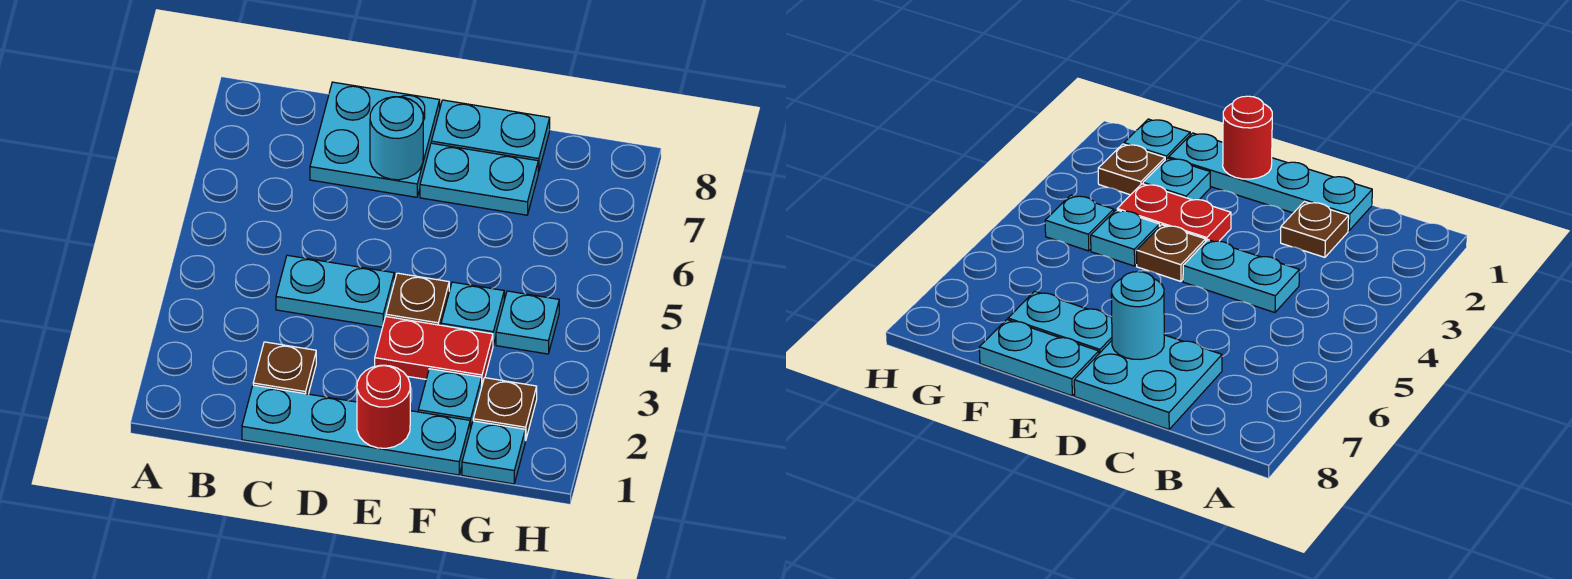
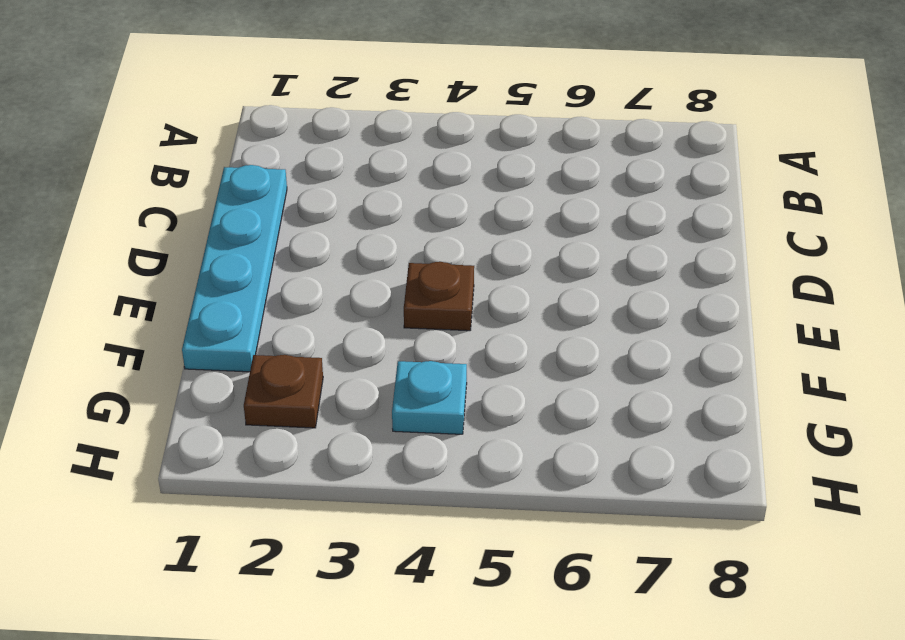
none -> brown 1x1 plate [253,342,316,394]
none -> cyan 1x2 plate [276,255,394,327]
none -> cyan 2x2 plate [310,82,440,197]

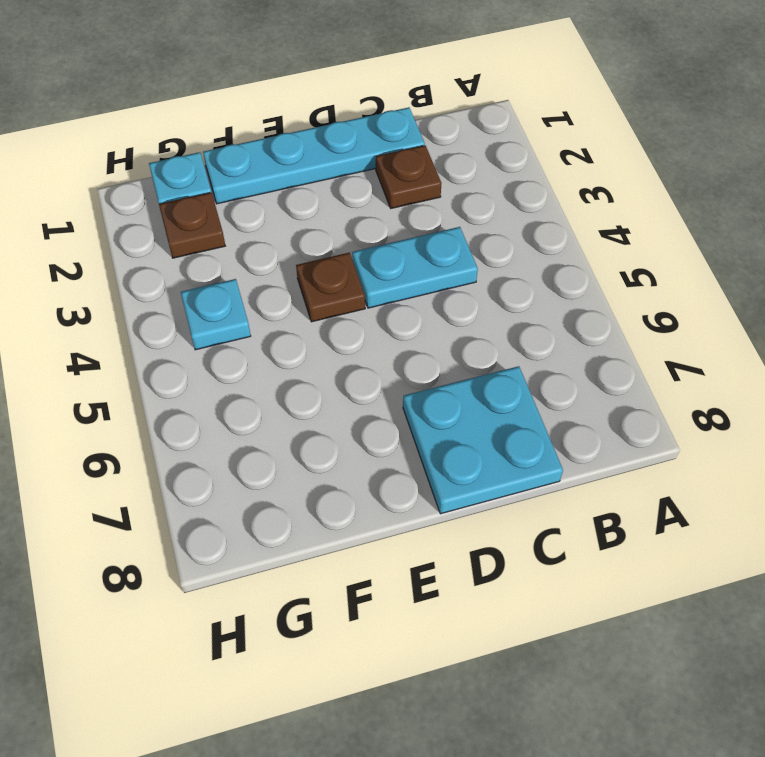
none -> red 1x2 plate [375,317,493,384]
none -> cyan 1x2 plate [420,143,538,215]
none -> cyan 1x2 plate [431,100,550,172]

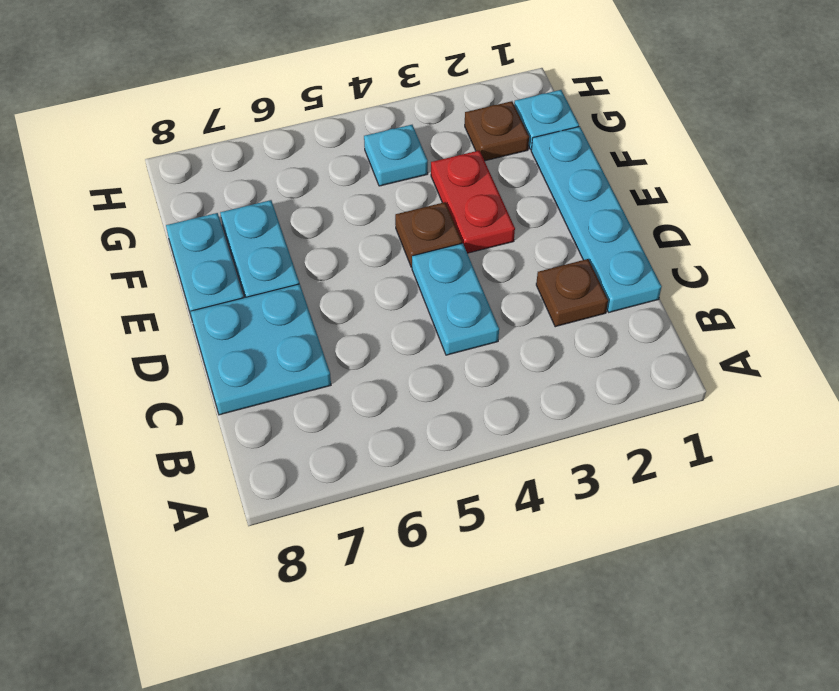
none -> cyan 1x1 plate [418,369,482,430]
none -> cyan 1x1 plate [441,282,504,345]
none -> cyan 1x1 round brick [370,97,423,180]

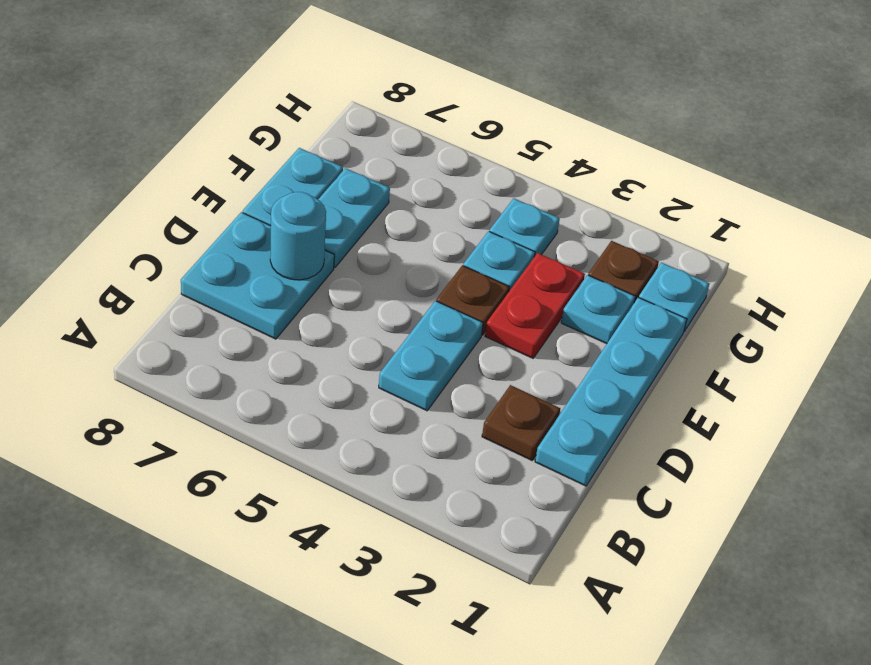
none -> red 1x1 round brick [357,365,410,448]

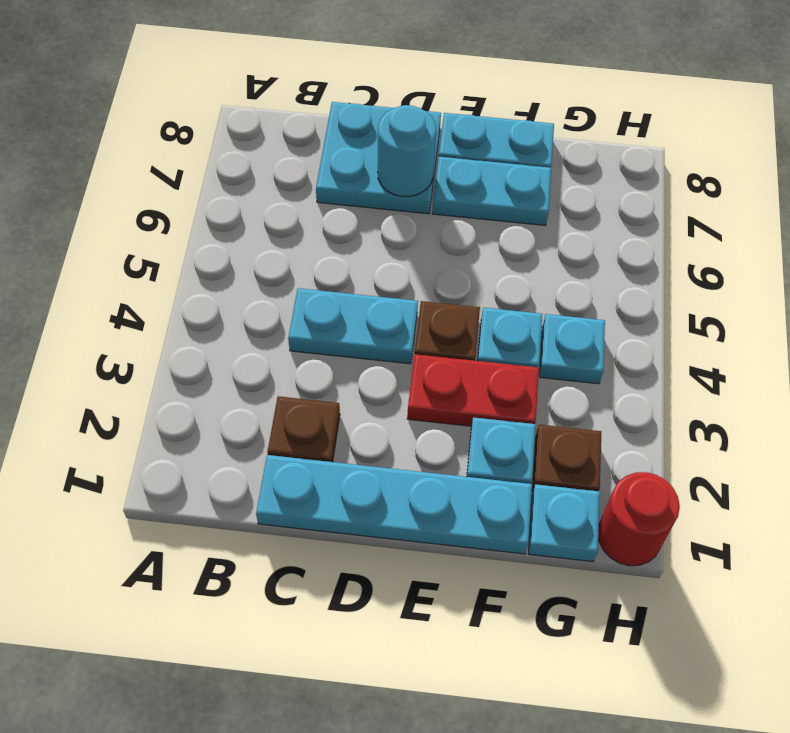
red 1x1 round brick [598,472,680,566] -> red 1x1 round brick moved to [357,365,410,448]

